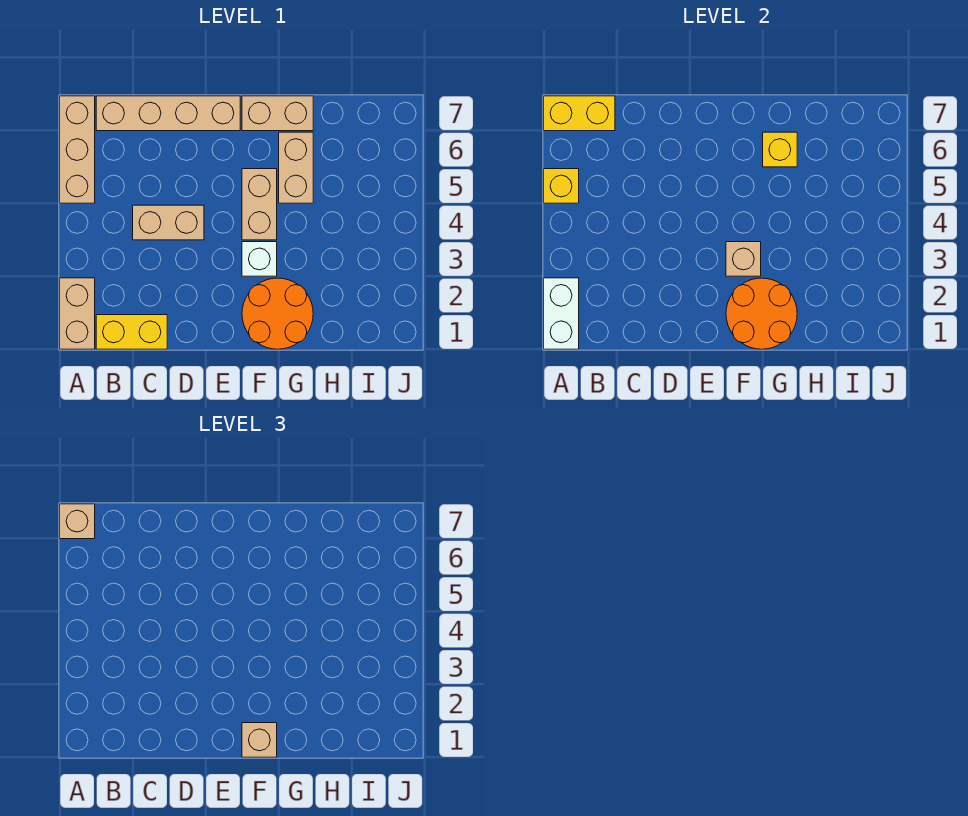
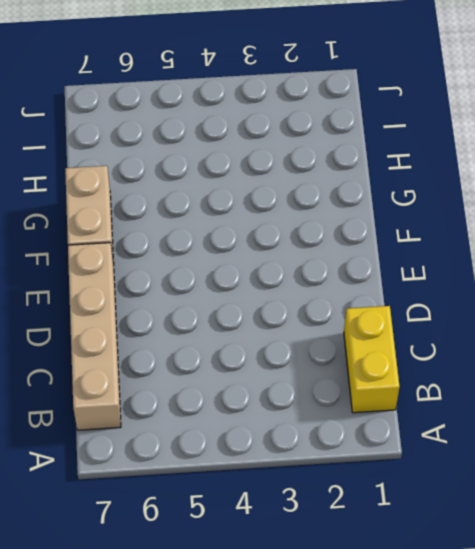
none -> tan 1x2 brick [60,278,95,349]
none -> tan 1x3 brick [60,96,95,203]
none -> tan 1x2 brick [133,205,204,240]

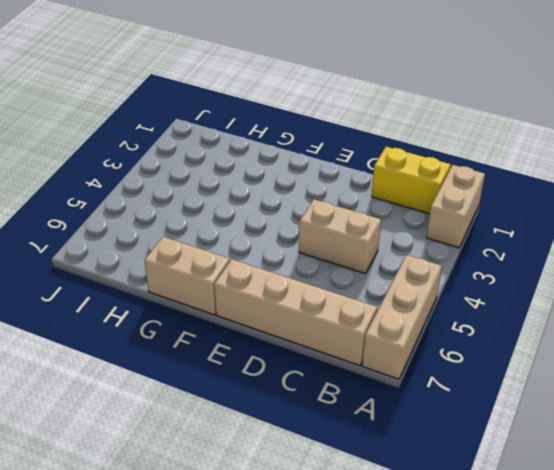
none -> orange 2x2 round brick [242,278,313,349]
none -> white 1x1 brick [242,242,277,276]
none -> tan 1x2 brick [242,169,277,240]

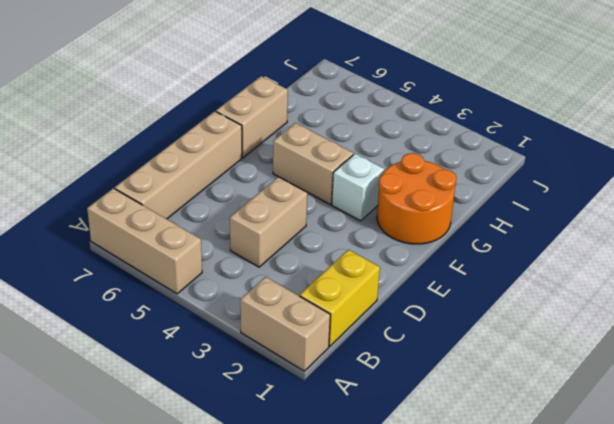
none -> tan 1x2 brick [279,132,313,203]
none -> white 1x2 brick [544,278,579,349]
none -> yellow 1x1 brick [544,169,579,203]

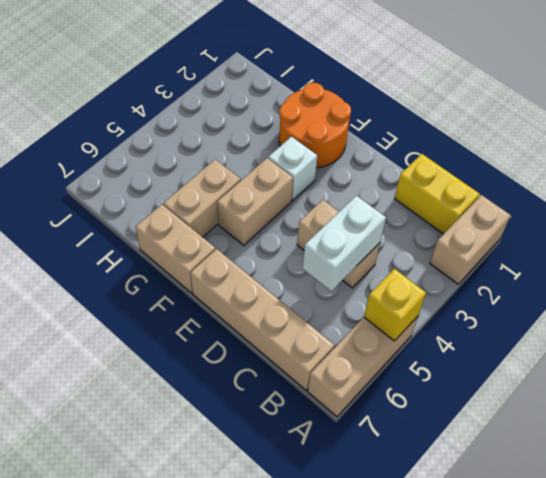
white 1x2 brick [303,196,386,291] -> white 1x2 brick moved to [544,278,579,349]
none -> yellow 1x2 brick [544,96,615,131]
none -> orange 2x2 round brick [726,278,797,349]
none -> tan 1x1 brick [726,242,761,276]

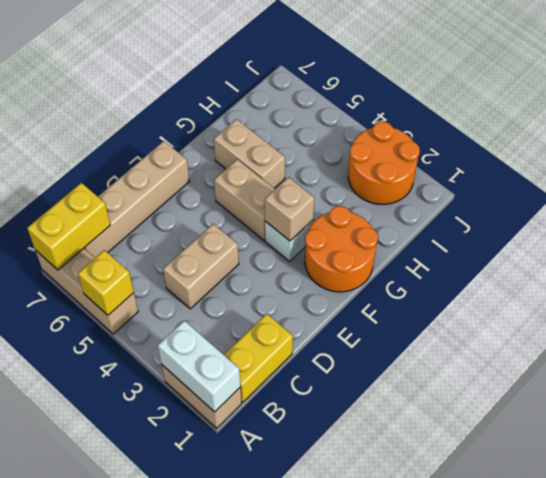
orange 2x2 round brick [348,122,420,204] -> orange 2x2 round brick moved to [726,278,797,349]
none -> tan 1x2 brick [242,96,313,131]
none -> yellow 1x1 brick [763,132,797,167]
none -> tan 1x1 brick [60,504,95,539]

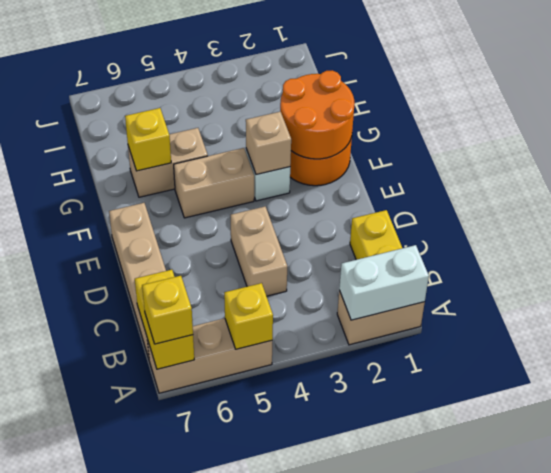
yellow 1x1 brick [142,276,193,344] -> tan 1x1 brick [60,504,95,539]
none -> tan 1x2 brick [242,96,313,131]
none -> tan 1x1 brick [242,723,277,757]

